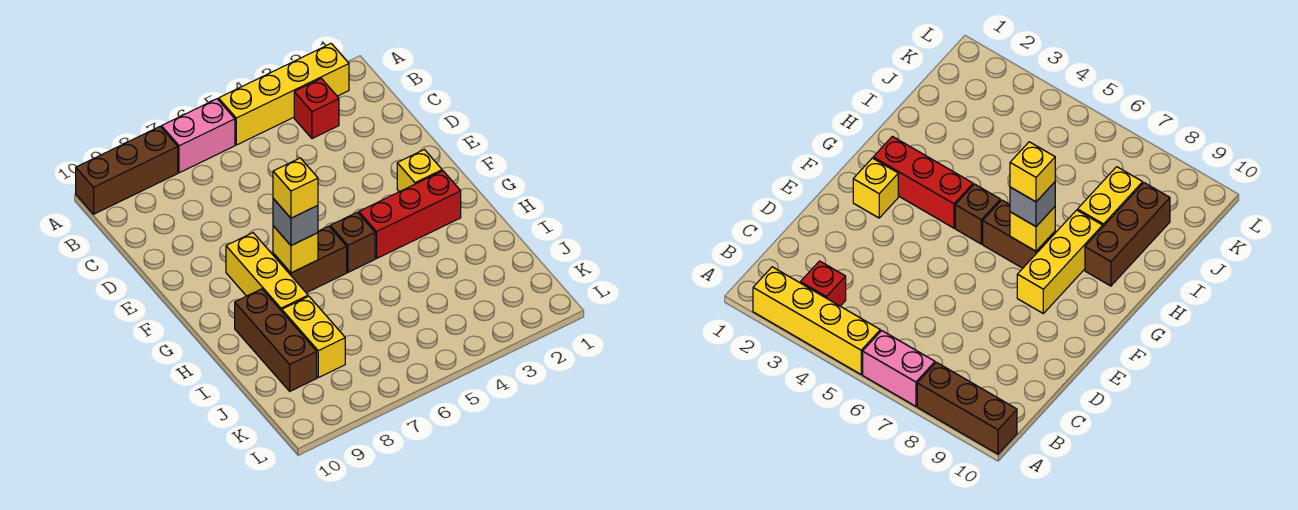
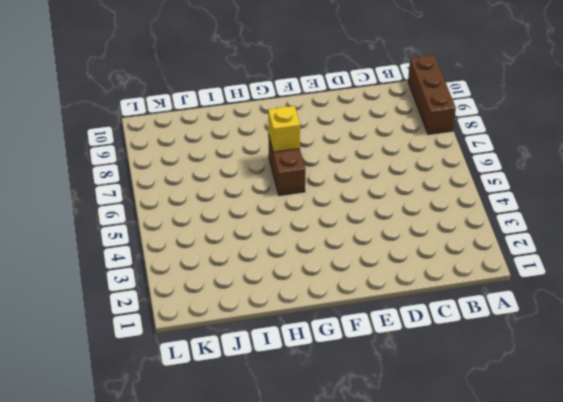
none -> yellow 1x4 brick [219,44,349,145]
none -> pink 1x2 brick [161,99,235,173]
none -> red 1x1 brick [294,78,339,139]

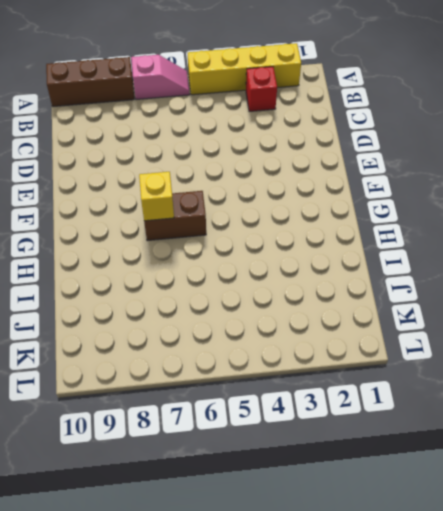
pink 1x2 slope [131,55,190,99] -> pink 1x2 brick [161,99,235,173]
none -> yellow 1x1 brick [397,150,442,192]
none -> yellow 1x3 brick [226,233,308,311]
none -> red 1x3 brick [359,171,461,258]

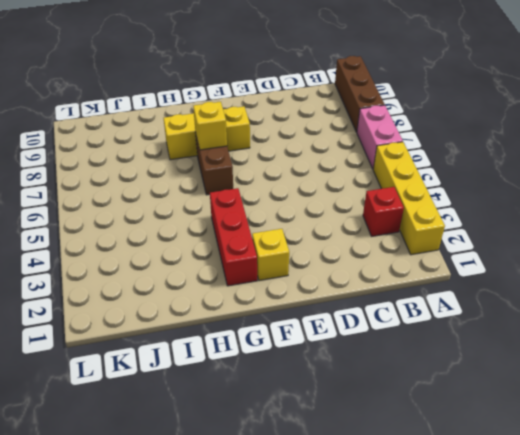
none -> brown 1x1 brick [330,212,375,272]
none -> brown 1x3 brick [235,289,317,391]
none -> yellow 1x2 brick [282,296,345,378]

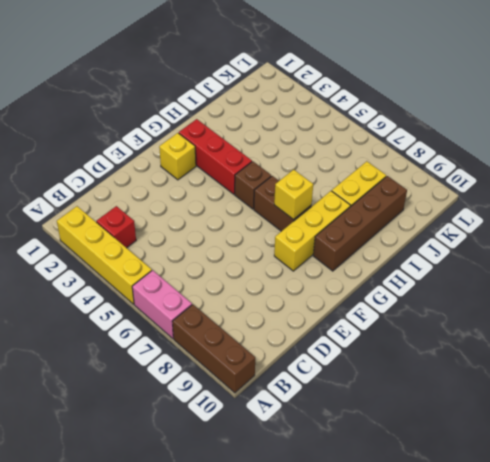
brown 1x4 brick [313,176,407,271] -> brown 1x3 brick [235,289,317,391]
none -> grey 1x1 brick [273,199,318,245]
none -> yellow 1x1 brick [273,158,318,218]

